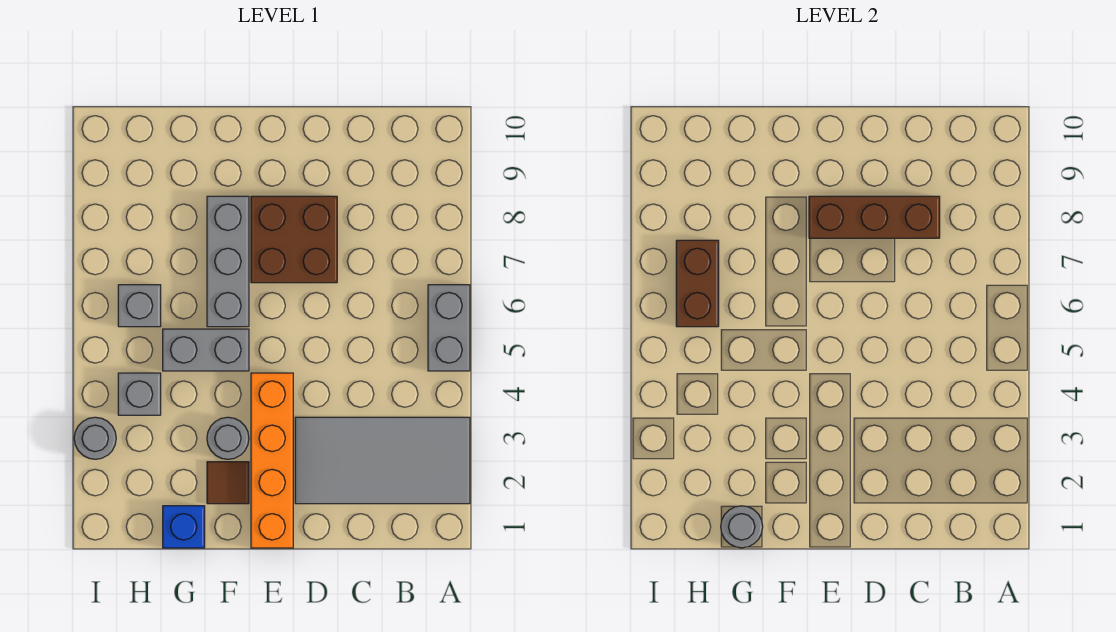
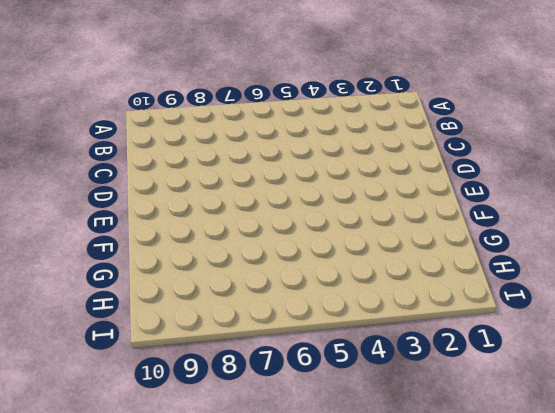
none -> grey 2x4 tile [295,417,470,504]
none -> grey 1x2 brick [428,285,470,371]
none -> brown 2x2 brick [251,196,337,283]

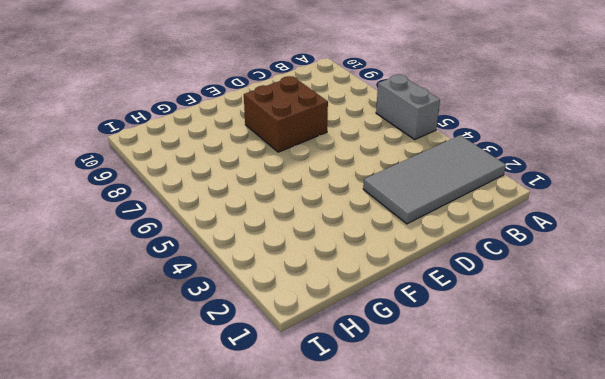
none -> orange 1x4 brick [251,373,293,548]
none -> brown 1x1 tile [207,462,249,504]
none -> grey 1x1 round brick [207,417,249,459]

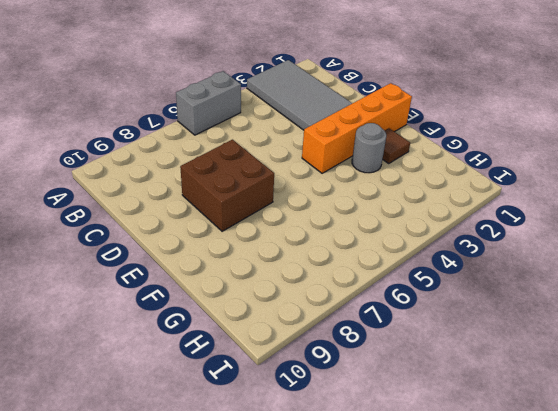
none -> grey 1x2 brick [163,329,249,371]
none -> grey 1x3 brick [207,196,249,327]
none -> blue 1x1 brick [163,506,205,548]

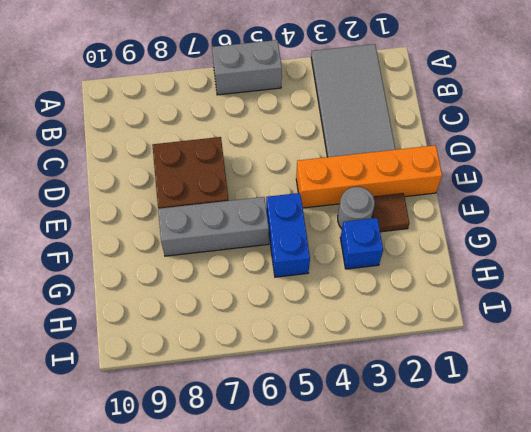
blue 1x2 brick [266,193,310,277] -> grey 1x2 brick [163,329,249,371]
blue 1x1 brick [340,218,383,269] -> blue 1x1 brick moved to [163,506,205,548]
none -> grey 1x1 brick [118,373,161,415]
none -> grey 1x1 brick [118,285,161,327]
none -> grey 1x1 round brick [74,417,116,459]

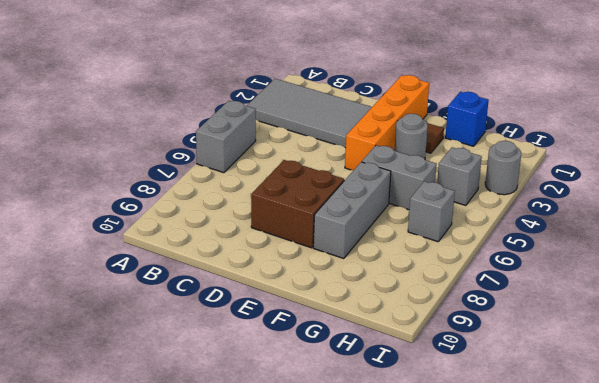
none -> brown 1x3 brick [809,196,940,238]
none -> grey 1x1 round brick [721,506,763,548]
none -> brown 1x2 brick [676,240,719,327]

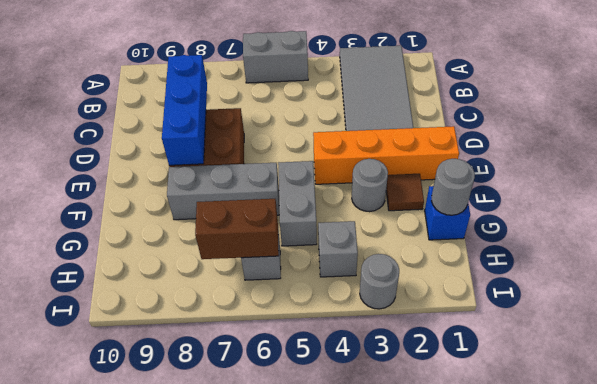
blue 1x3 brick [162,55,207,165] -> brown 1x3 brick [809,196,940,238]

